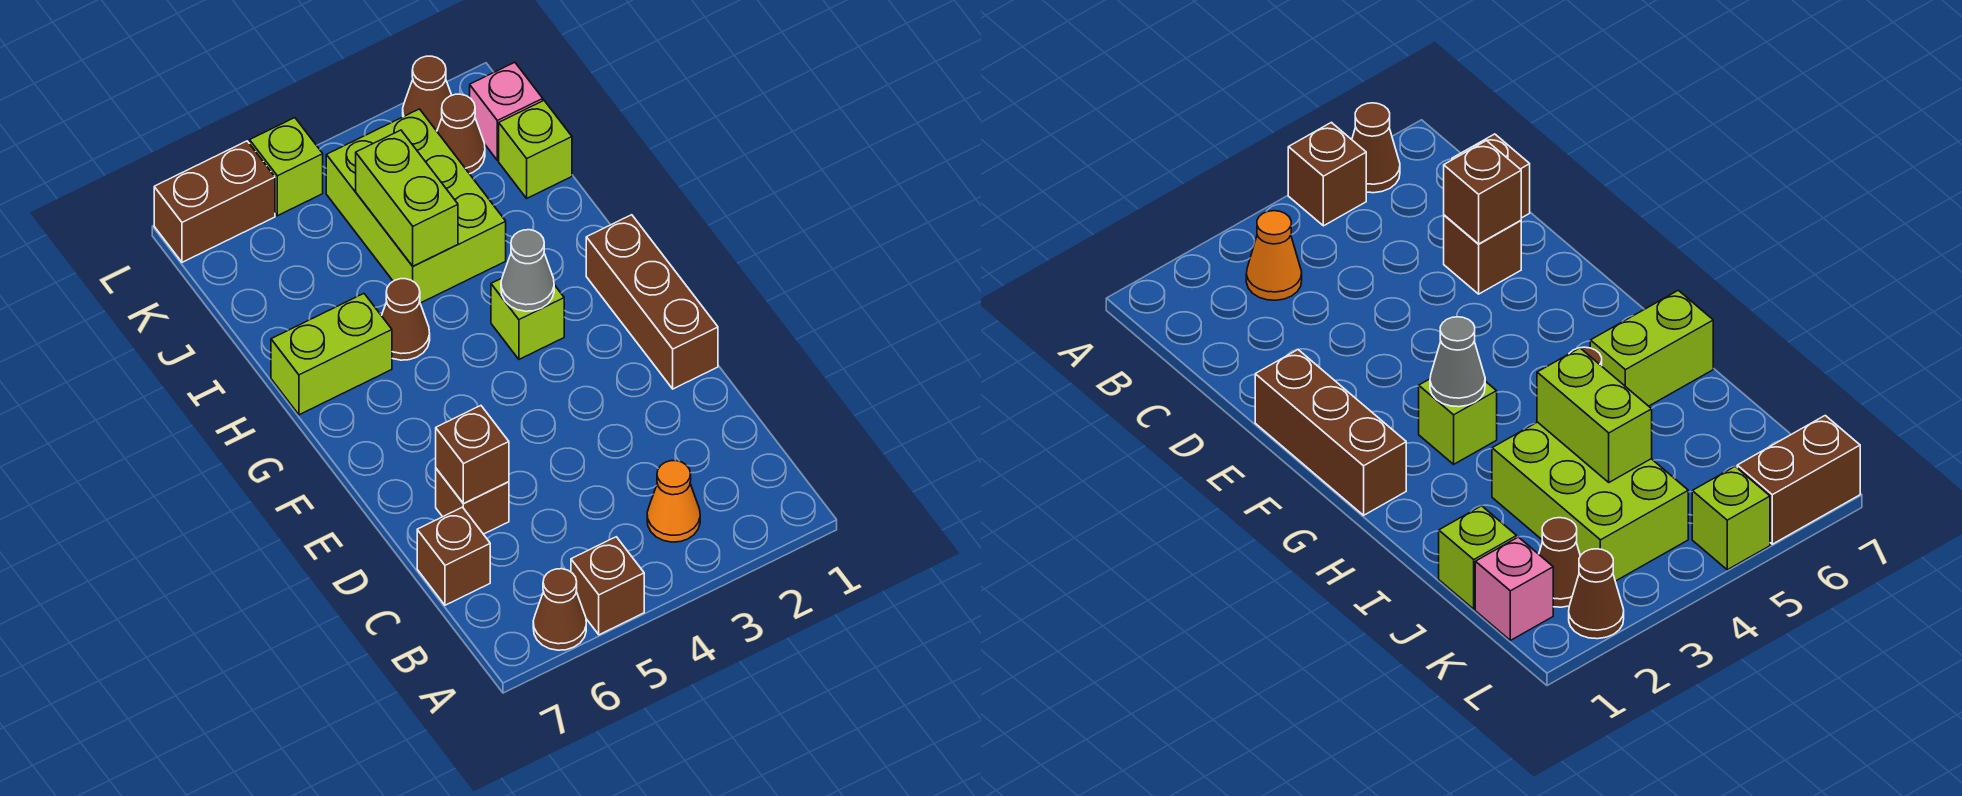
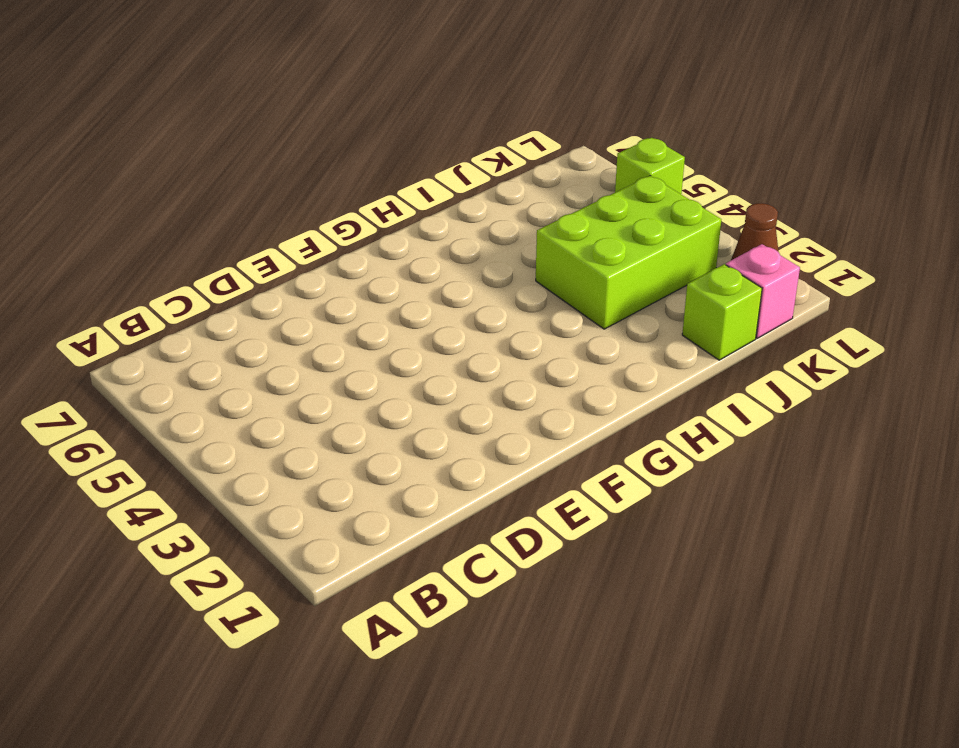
none -> brown 1x1 brick [571,537,644,635]
none -> brown 1x1 cone [533,569,586,650]
none -> orange 1x1 cone [647,461,700,542]

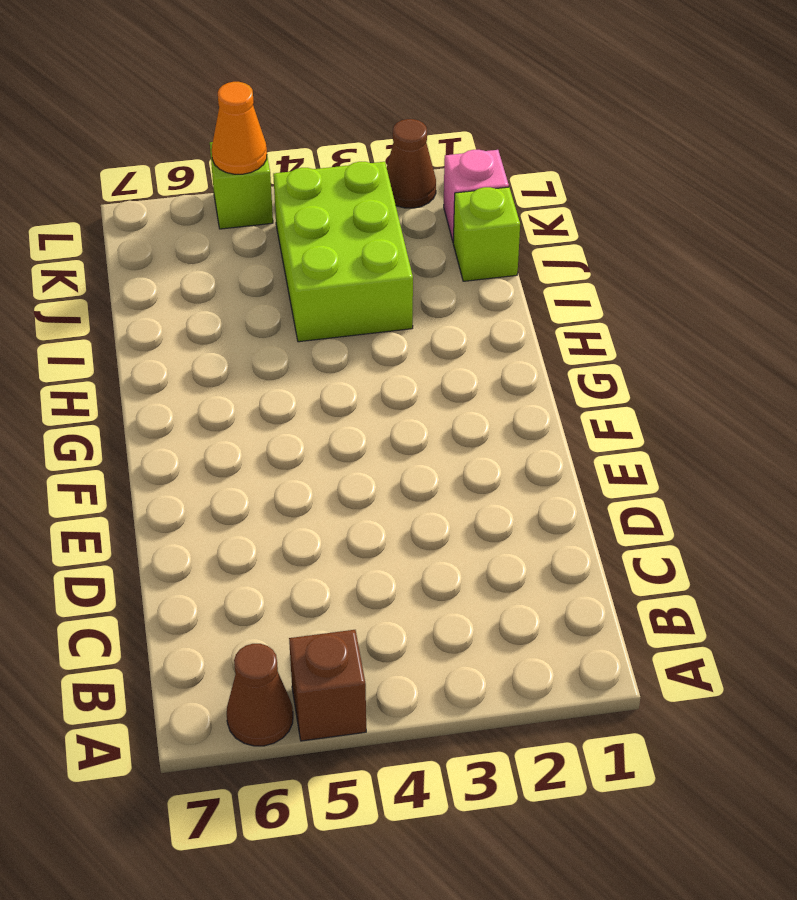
orange 1x1 cone [212,82,267,174] -> orange 1x1 cone moved to [647,461,700,542]
none -> brown 1x1 brick [417,507,490,605]
none -> brown 1x1 brick [436,469,509,534]
none -> brown 1x3 brick [586,215,718,389]

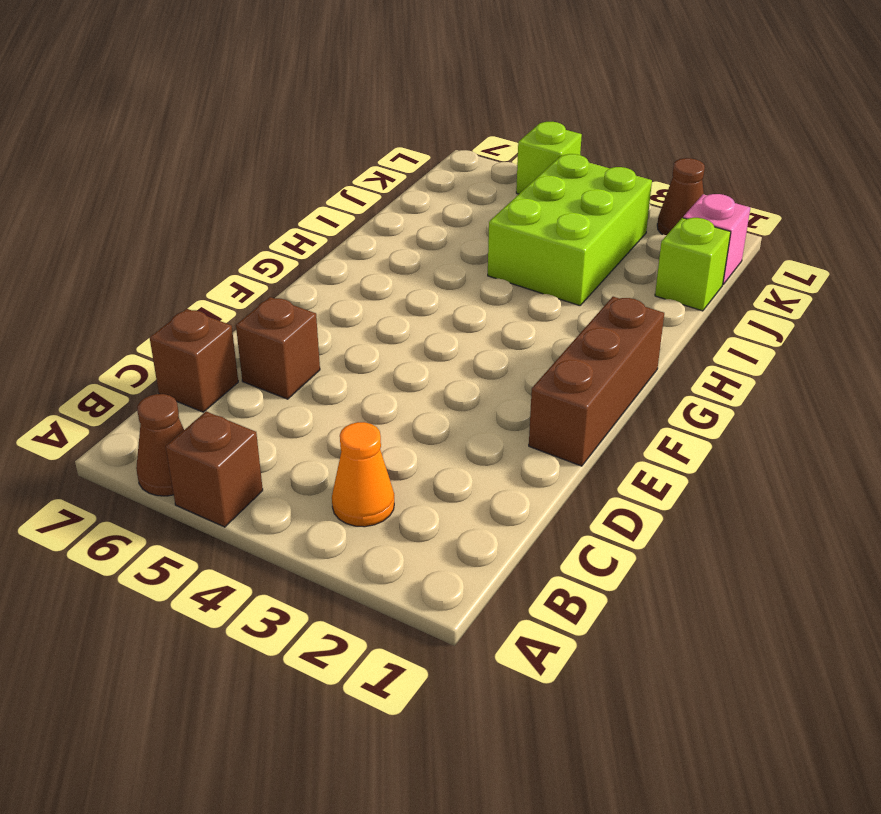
none -> lime 1x1 brick [491,278,564,359]
none -> brown 1x1 cone [382,279,430,360]
none -> lime 1x2 brick [271,294,392,415]

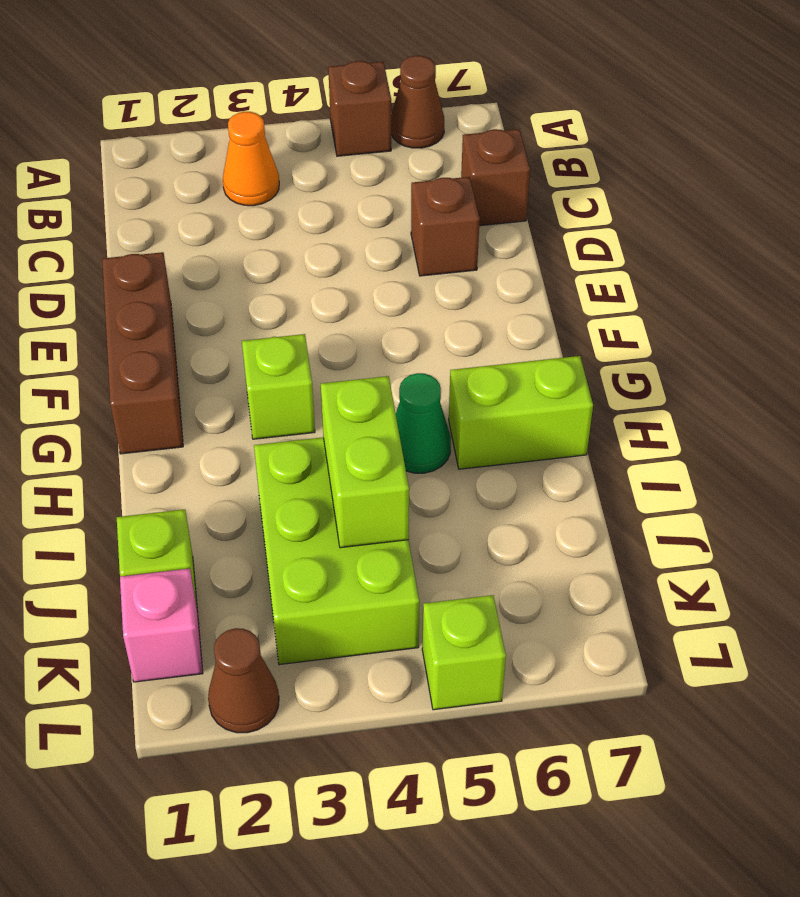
green 1x1 cone [396,373,451,473] -> brown 1x1 cone [382,279,430,360]
none -> brown 1x1 cone [437,94,485,174]
none -> brown 1x2 brick [154,141,275,262]
none -> brown 1x1 brick [436,406,509,504]

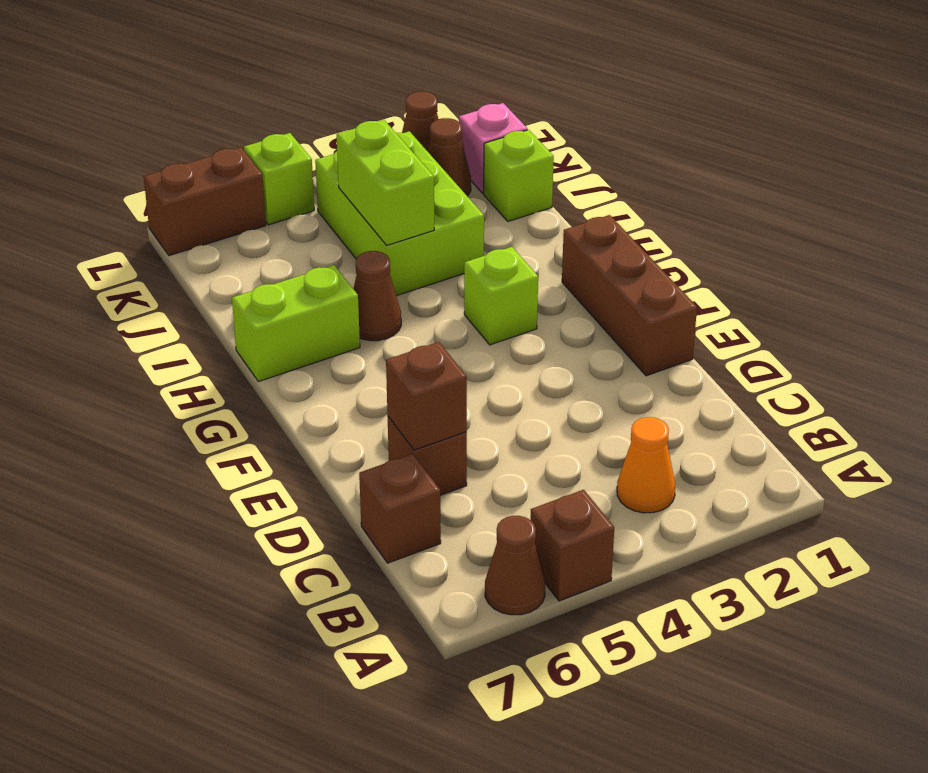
none -> grey 1x1 cone [501,230,554,311]

